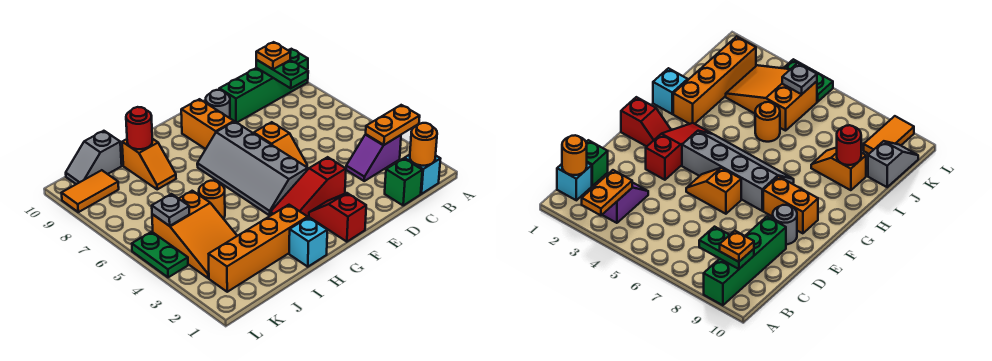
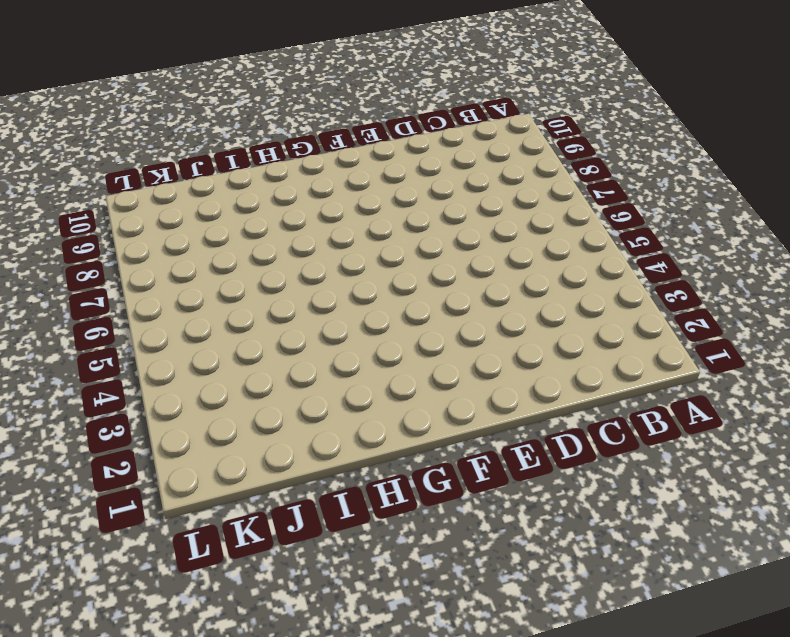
none -> green 1x4 brick [219,49,308,123]
none -> cyan 1x1 brick [404,155,440,194]
none -> purple 1x2 slope [346,134,401,181]

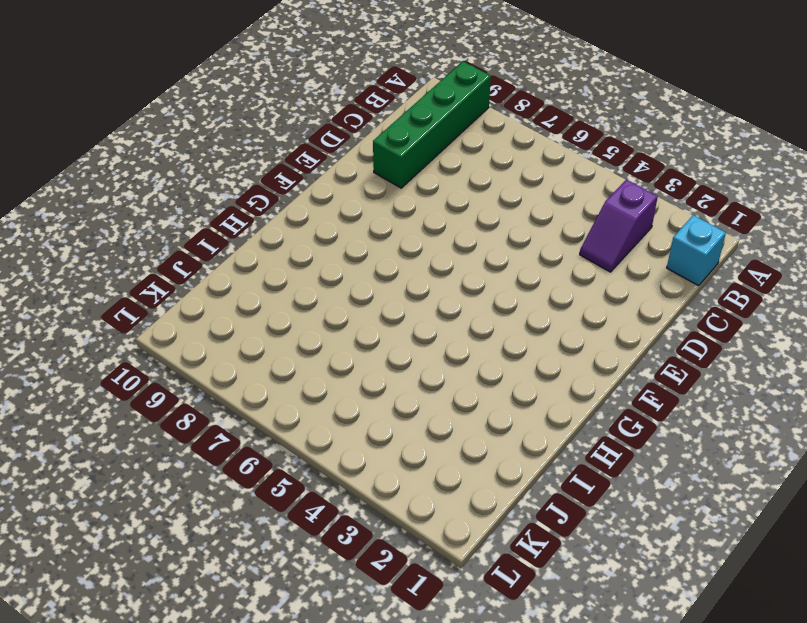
none -> green 1x1 brick [385,158,422,205]
none -> red 1x3 slope [271,157,346,217]
none -> orange 1x2 slope [254,122,307,167]

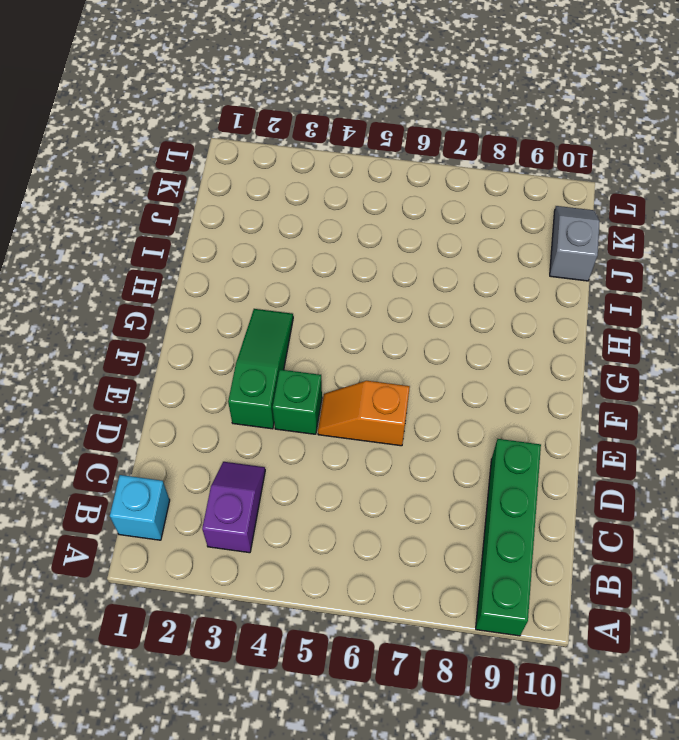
green 1x3 slope [228,309,293,429] -> red 1x3 slope [271,157,346,217]
green 1x1 brick [273,370,322,434] -> green 1x1 brick moved to [385,158,422,205]
none -> grey 1x1 round brick [206,90,230,118]
none -> red 1x2 slope [309,193,366,242]
none -> grey 2x4 slope [197,122,308,215]

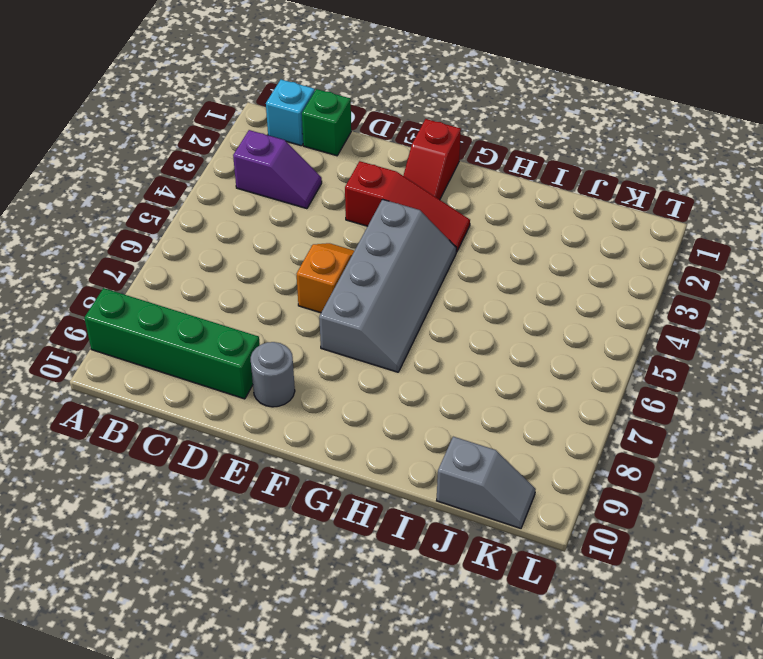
none -> orange 1x2 brick [181,99,234,149]
none -> cyan 1x1 brick [289,217,327,267]
none -> orange 1x4 brick [209,205,308,292]

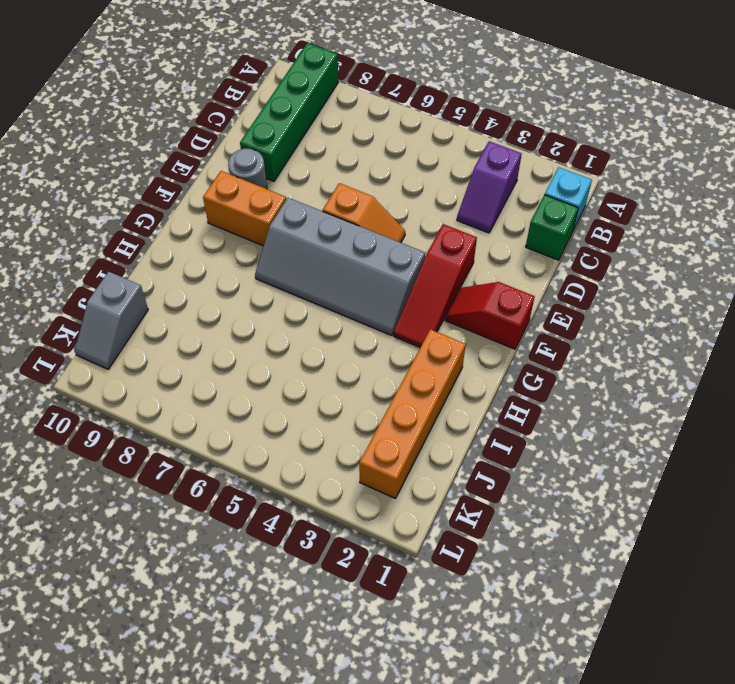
none -> cyan 1x1 brick [289,217,327,267]
none -> orange 1x1 round brick [199,181,225,219]
none -> orange 1x2 slope [122,139,176,189]

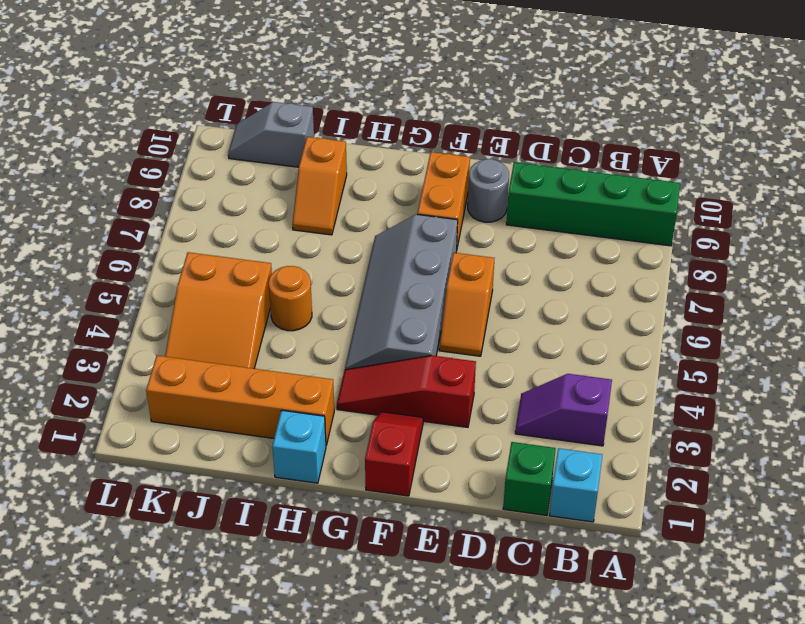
none -> orange 1x2 tile [62,170,119,212]
none -> green 1x2 plate [132,232,188,277]
none -> orange 1x2 plate [366,105,420,145]

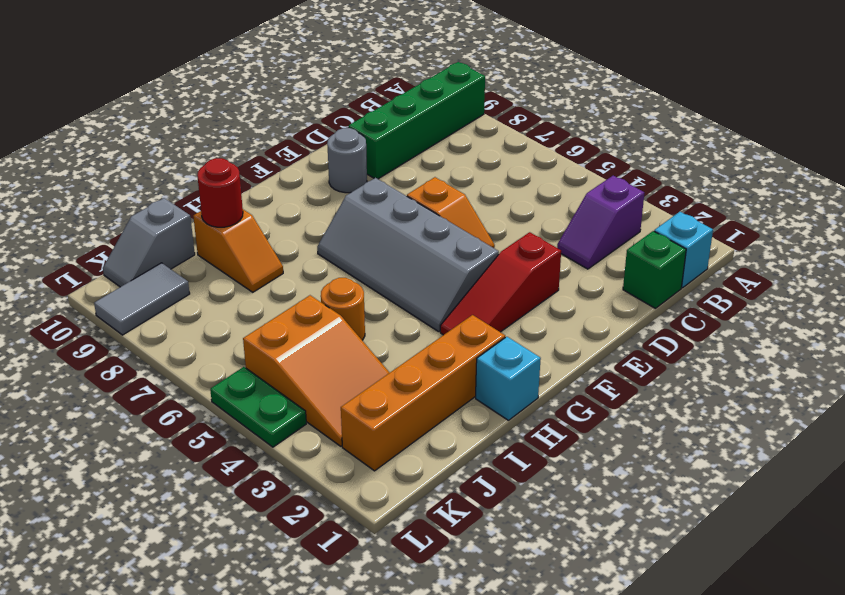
grey 1x2 tile [94,263,190,335] -> orange 1x2 tile [62,170,119,212]
none -> red 1x2 slope [309,193,366,242]
none -> orange 1x2 brick [181,99,234,149]
none -> orange 1x2 plate [366,105,420,145]

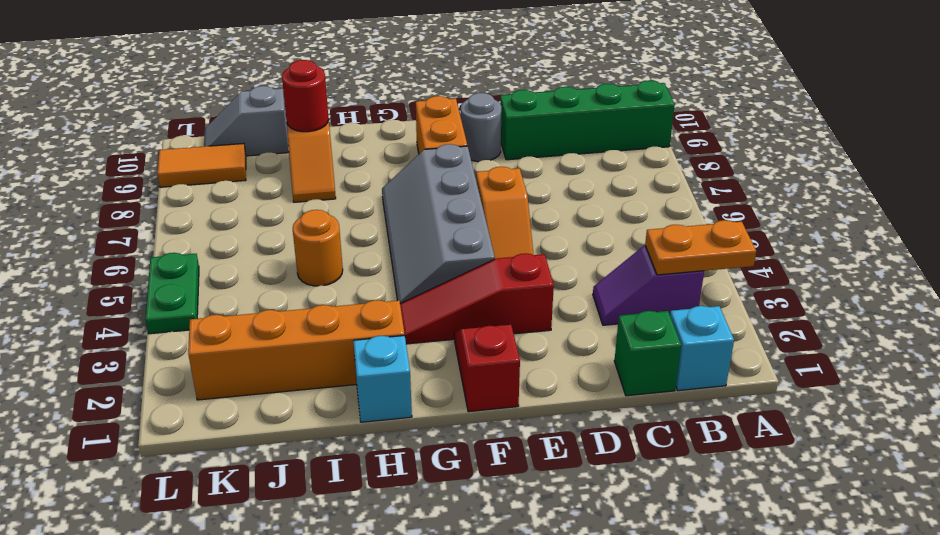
none -> orange 2x3 slope [152,191,237,278]
none -> orange 1x1 round brick [410,123,437,166]
none -> green 1x2 plate [256,60,308,88]

